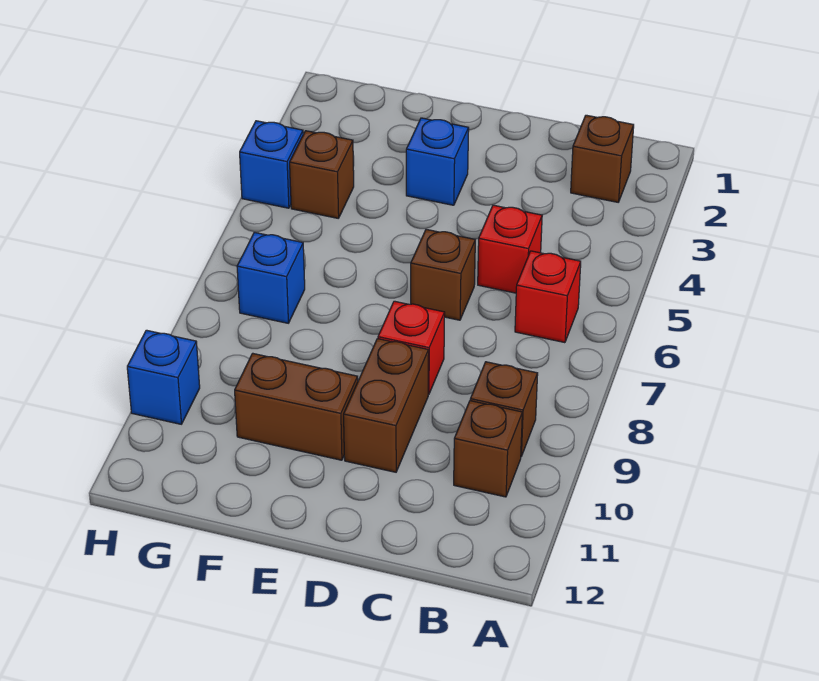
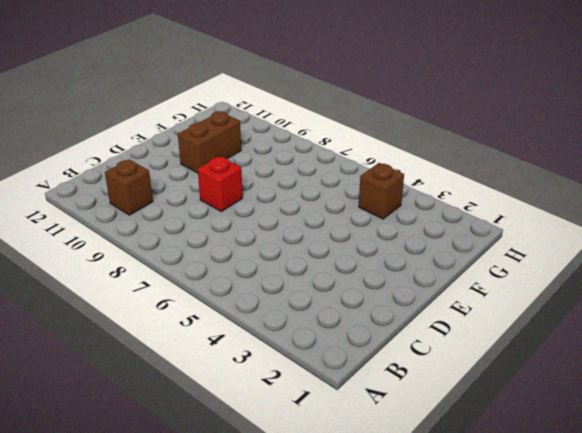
none -> brown 1x1 brick [571,115,634,202]
none -> red 1x1 brick [515,251,581,343]
none -> brown 1x1 brick [470,362,538,456]

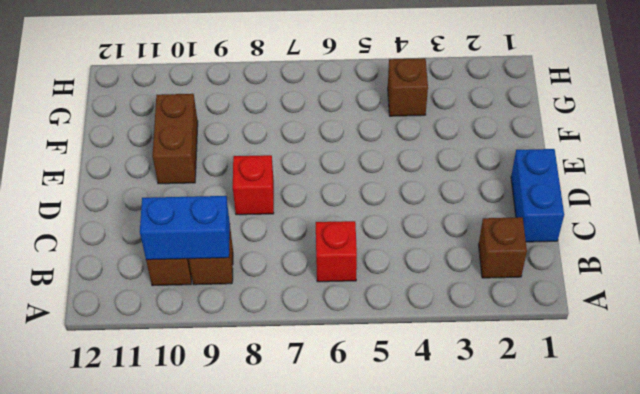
blue 1x2 brick [140,196,230,260] -> none
blue 1x2 brick [511,149,564,242] -> none
none -> red 1x1 brick [478,205,542,293]
none -> brown 1x1 brick [411,229,475,320]
none -> brown 1x2 brick [344,339,429,472]

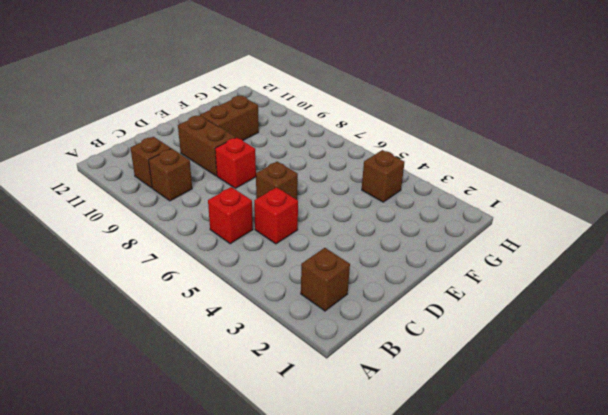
none -> blue 1x1 brick [406,118,469,205]
none -> blue 1x1 brick [237,232,305,323]
none -> blue 1x1 brick [240,121,303,208]

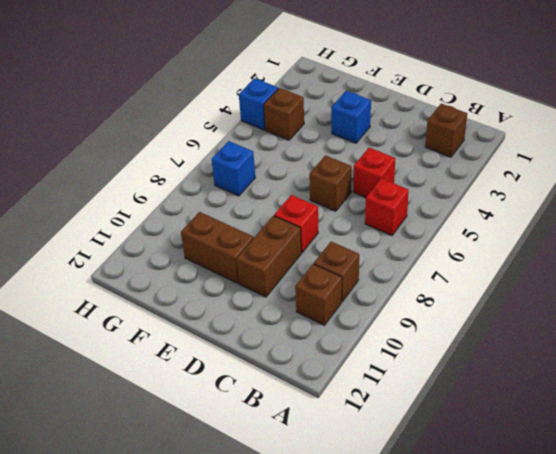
none -> blue 1x1 brick [127,330,200,424]

